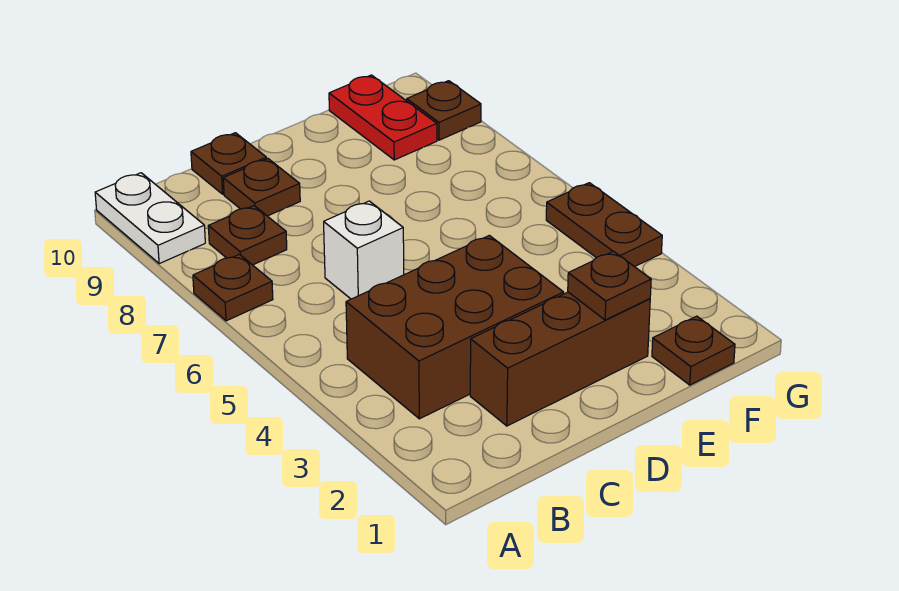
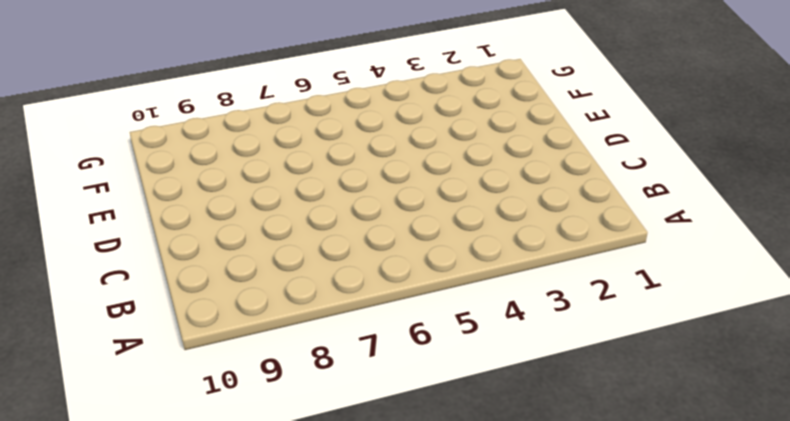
none -> brown 1x1 plate [193,254,273,321]
none -> white 1x2 plate [95,173,205,264]
none -> brown 2x3 brick [346,235,564,419]

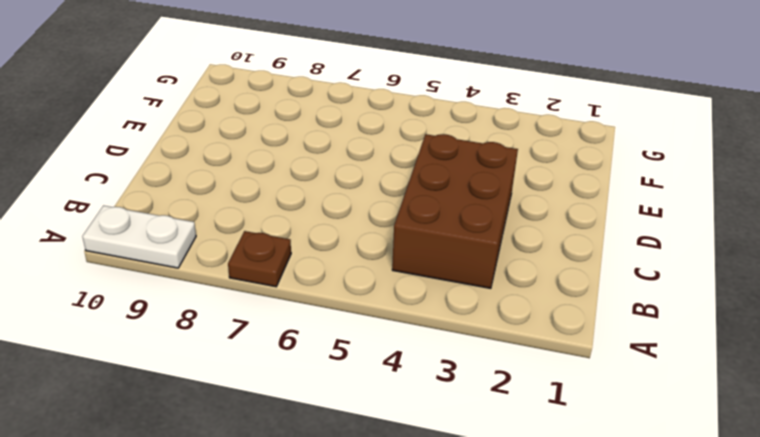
none -> brown 1x1 plate [208,206,287,265]
none -> brown 1x3 brick [470,292,650,426]
none -> white 1x1 brick [324,201,404,299]

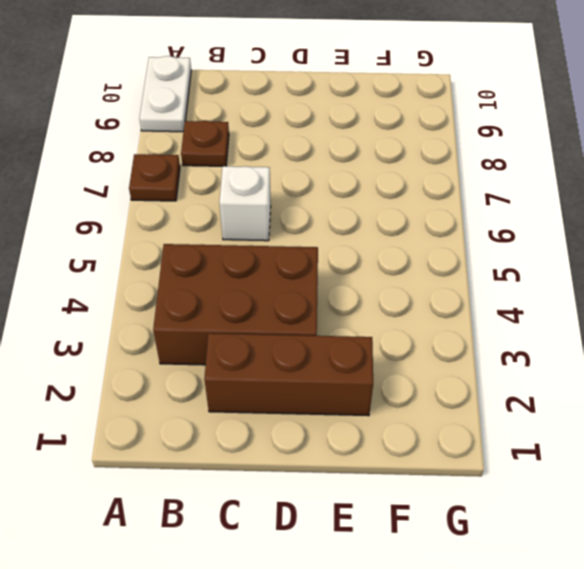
none -> brown 1x1 plate [223,159,300,216]
none -> brown 1x1 plate [191,133,267,194]
none -> brown 1x1 plate [652,316,735,385]

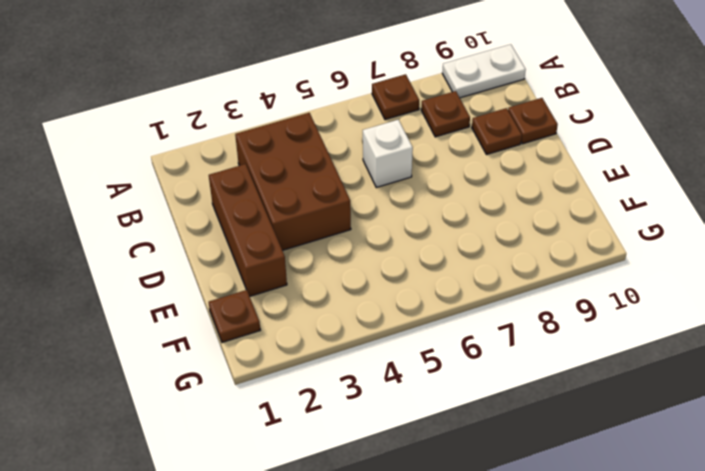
none -> red 1x2 plate [329,75,437,160]
none -> brown 1x2 plate [546,183,662,267]
none -> brown 1x1 plate [407,81,481,140]

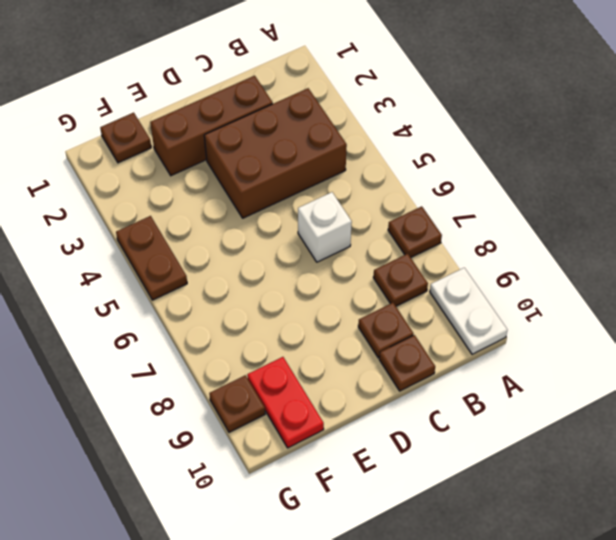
none -> brown 1x1 plate [568,251,651,320]

